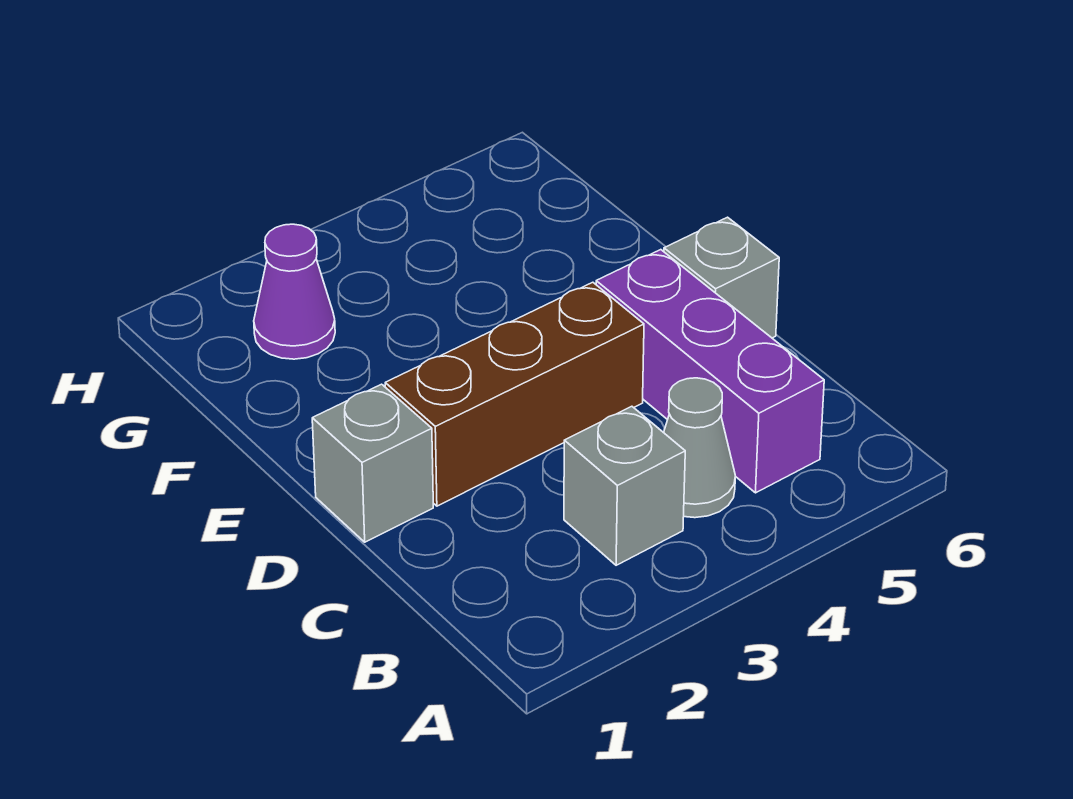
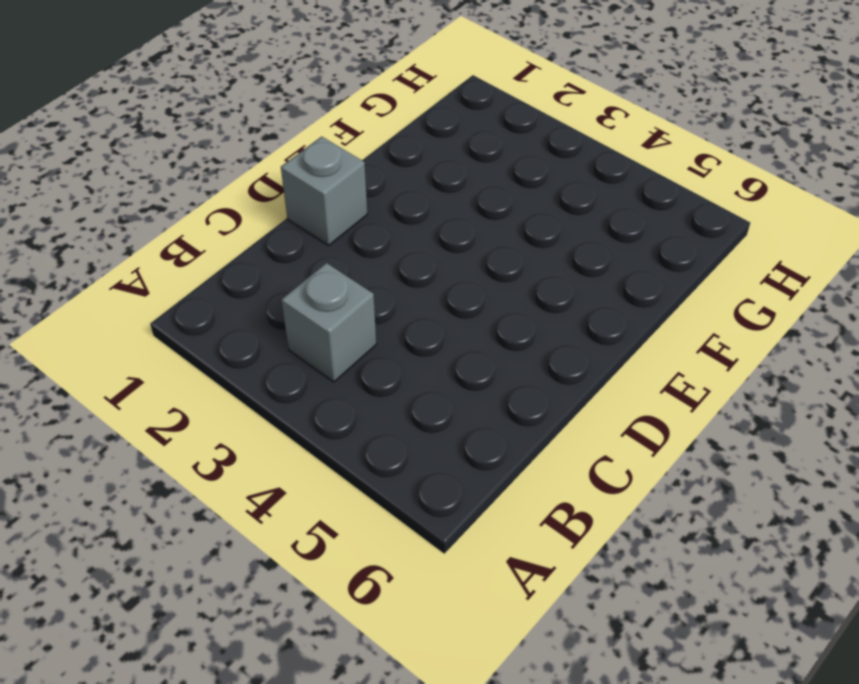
none -> grey 1x1 cone [664,378,735,518]
none -> purple 1x3 brick [596,250,824,493]

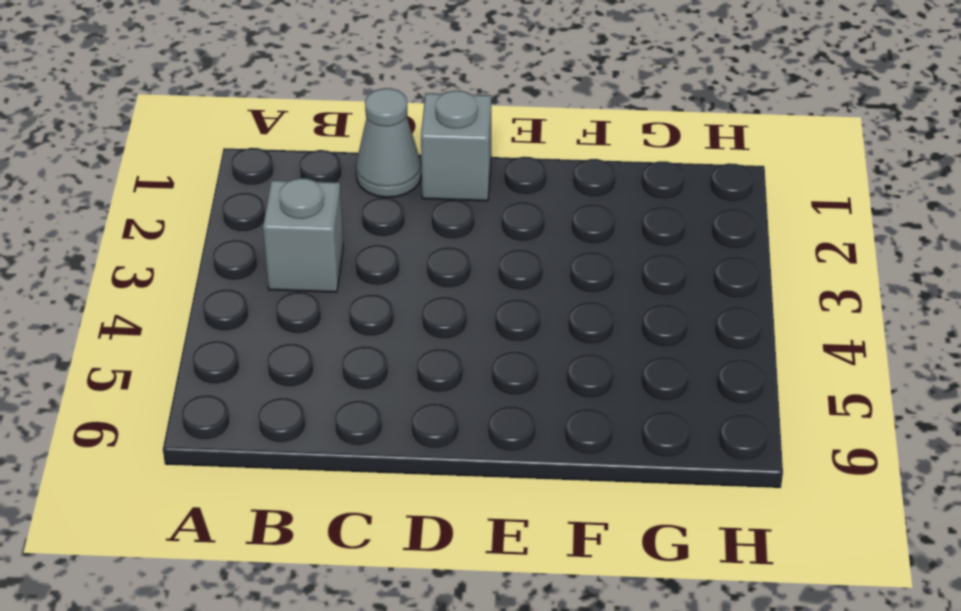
grey 1x1 cone [356,88,421,198] -> grey 1x1 cone moved to [664,378,735,518]
none -> purple 1x3 brick [596,250,824,493]
none -> brown 1x3 brick [385,282,644,506]

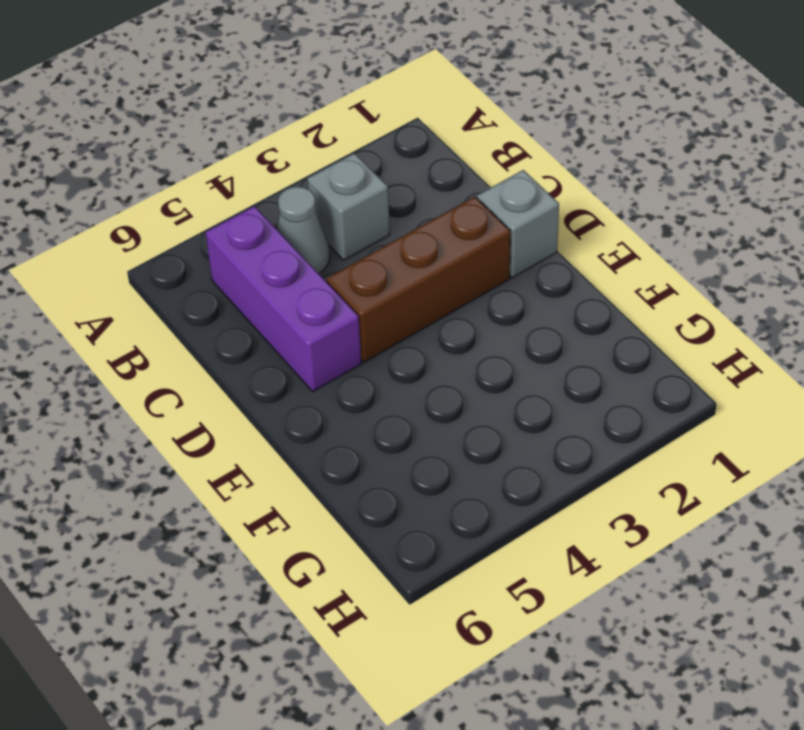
none -> grey 1x1 brick [664,217,779,338]
none -> purple 1x1 cone [254,224,335,359]

